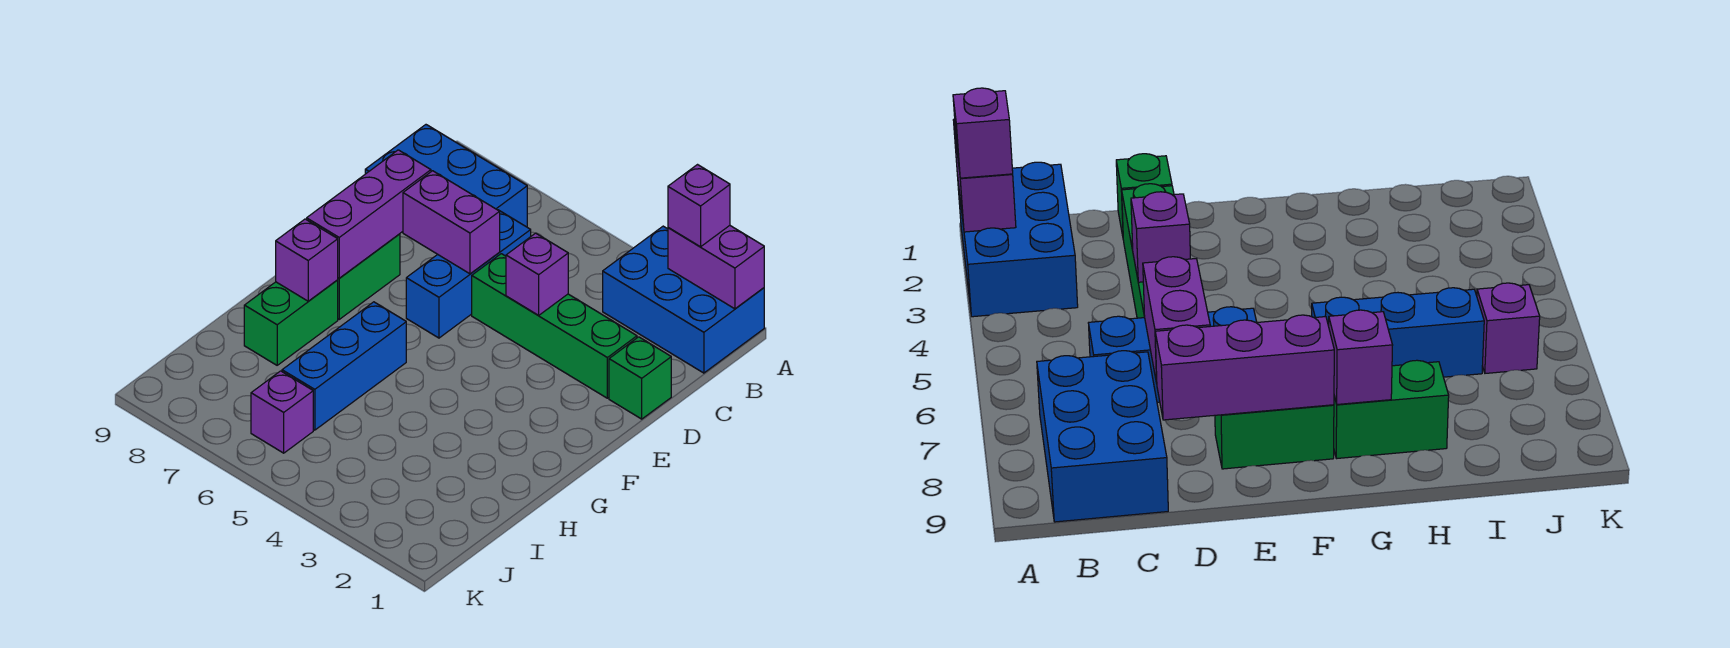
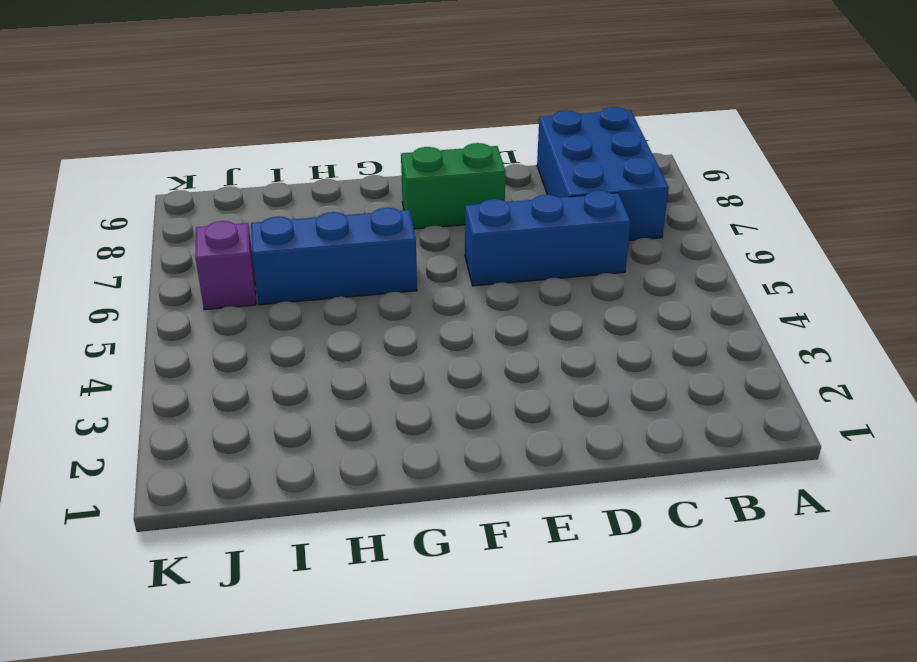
none -> blue 2x3 brick [603,226,764,373]
none -> green 1x1 brick [609,337,671,419]
none -> green 1x4 brick [472,254,637,398]

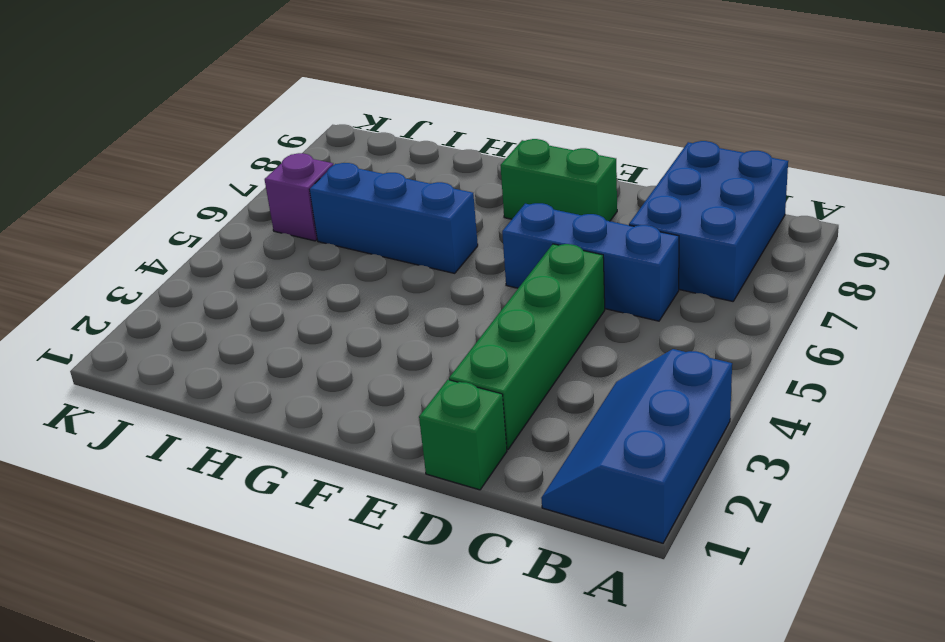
blue 2x3 slope [541,349,732,543] -> blue 2x3 brick [603,226,764,373]
none -> green 1x2 brick [244,280,338,365]
none -> purple 1x2 brick [668,226,764,309]
none -> purple 1x1 brick [506,233,568,315]

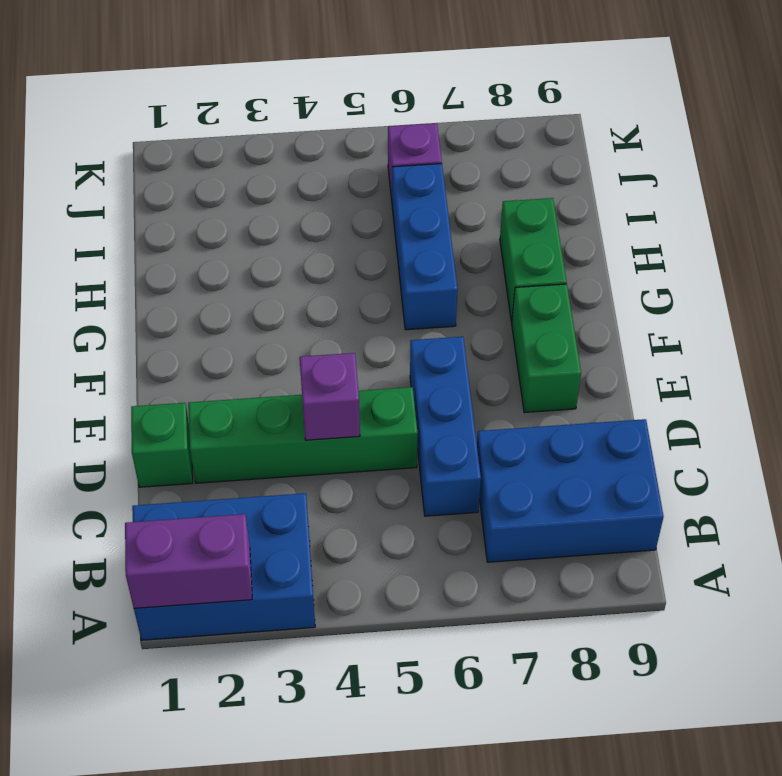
none -> purple 1x2 brick [403,171,500,274]
none -> purple 1x3 brick [307,150,431,278]
none -> purple 1x1 brick [276,219,338,301]

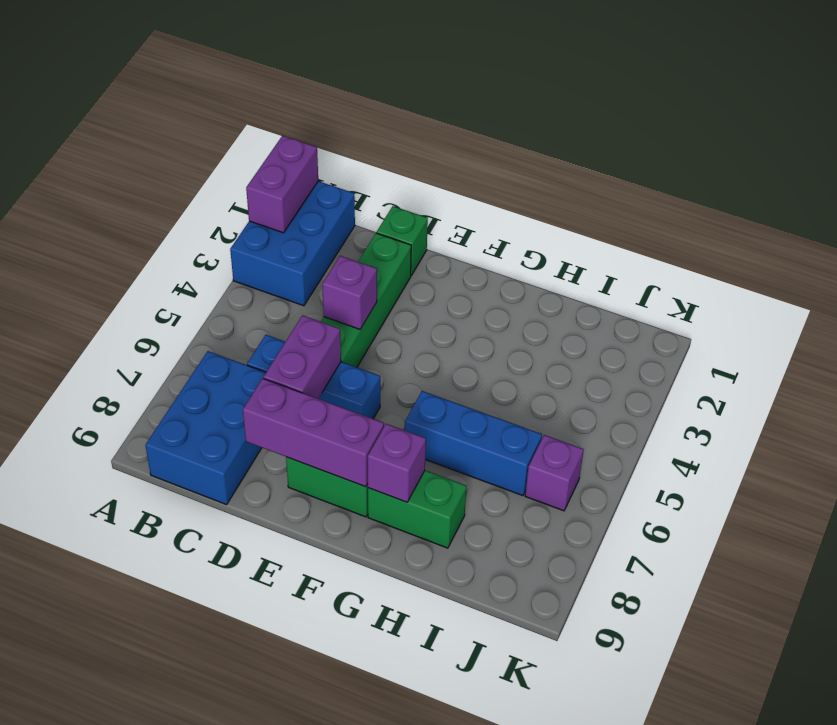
none -> purple 1x1 brick [668,165,730,247]

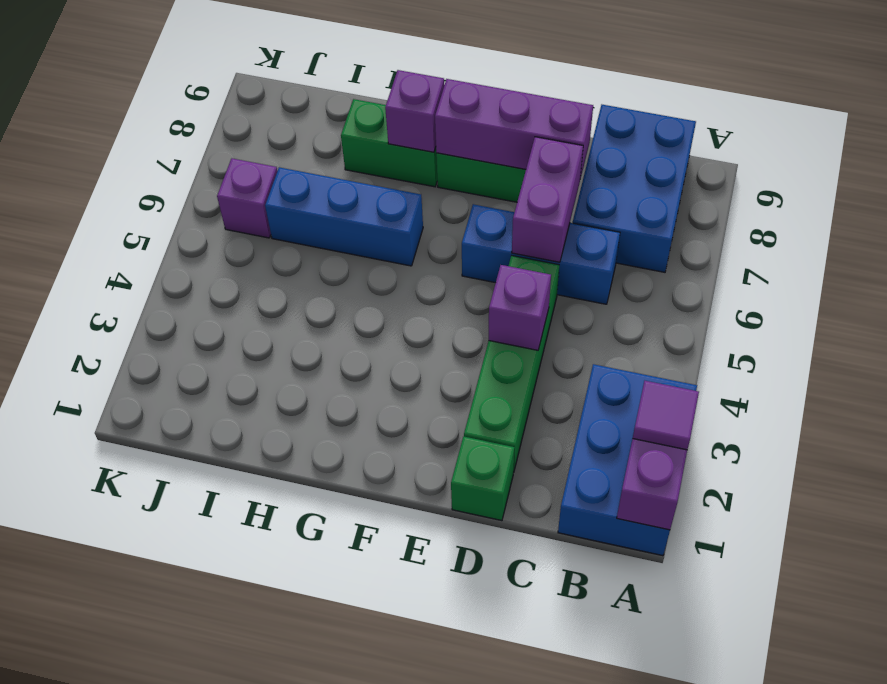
purple 1x1 tile [633,381,699,450] -> purple 1x1 brick [668,165,730,247]

